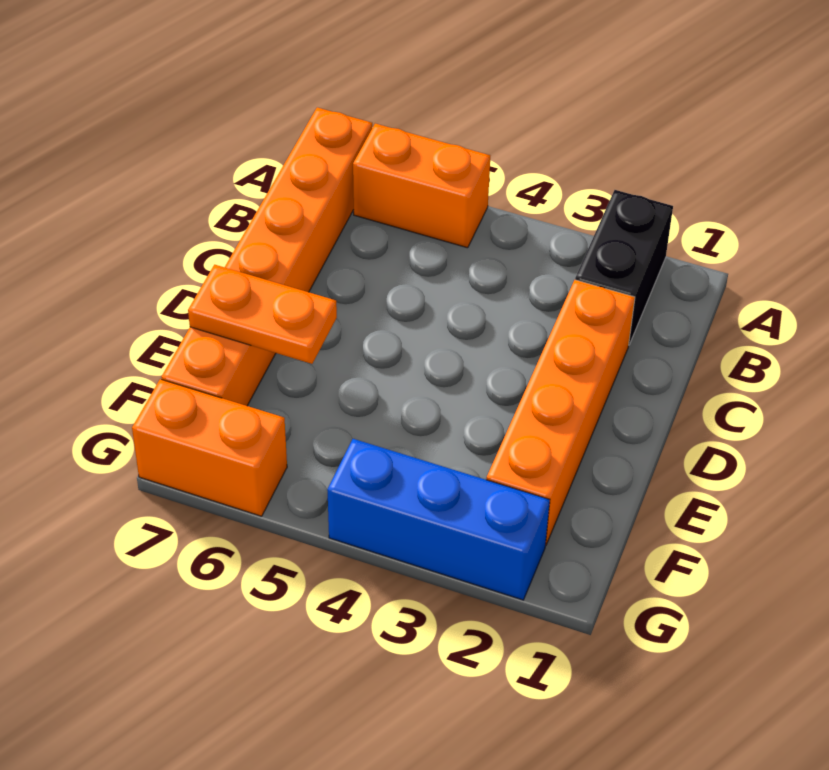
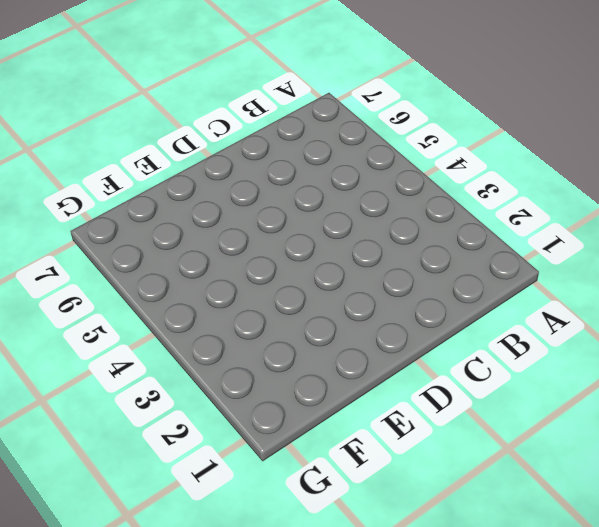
none -> black 1x2 brick [575,190,673,344]
none -> orange 1x2 brick [353,124,490,248]

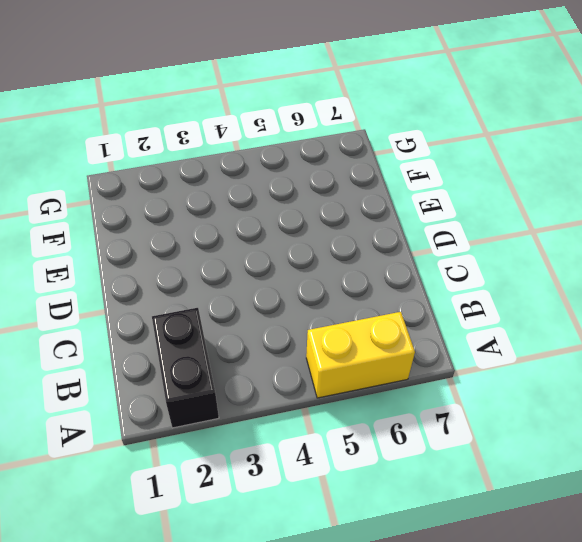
yellow 1x2 brick [306,312,415,398] -> orange 1x2 brick [353,124,490,248]
none -> orange 1x6 brick [161,107,372,406]
none -> orange 1x4 brick [486,280,635,545]

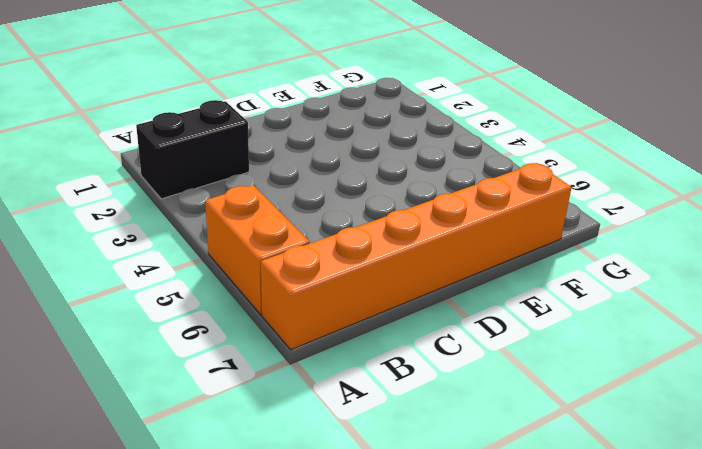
none -> orange 1x4 brick [486,280,635,545]
none -> blue 1x3 brick [327,439,550,600]

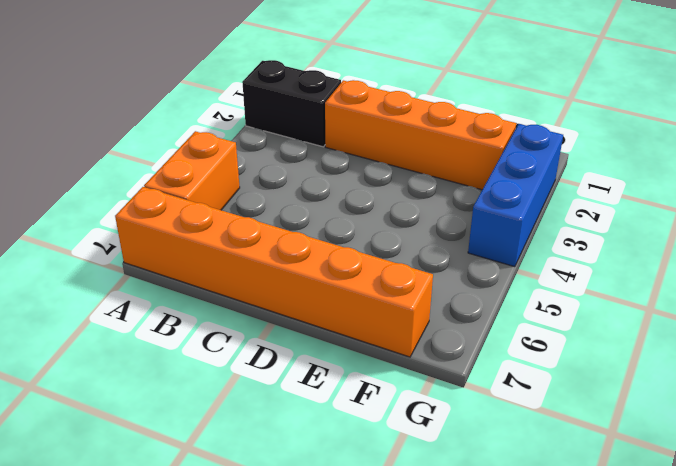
none -> orange 1x2 brick [132,379,287,516]
none -> orange 1x2 plate [188,265,337,364]

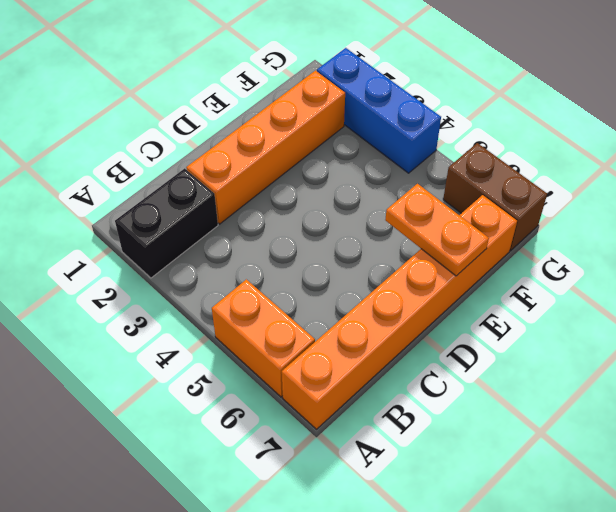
brown 1x2 brick [443,143,547,251] -> orange 1x2 brick [132,379,287,516]

